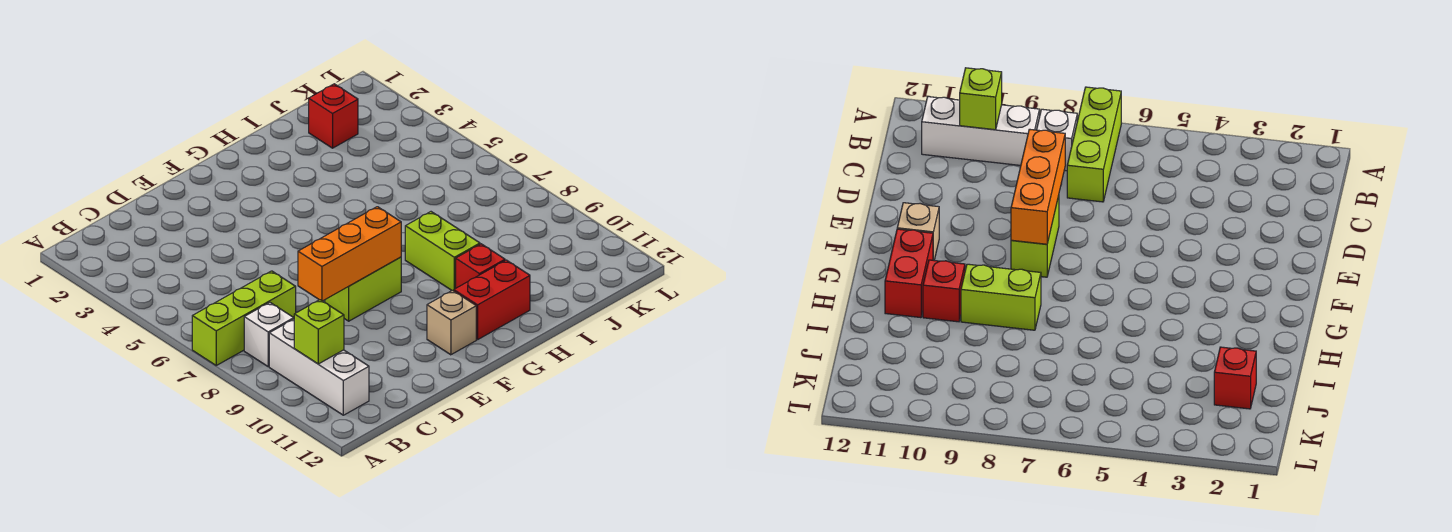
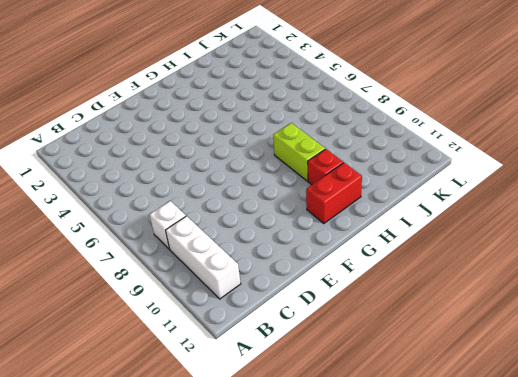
none -> lime 1x3 brick [192,271,296,365]
none -> lime 1x2 brick [325,257,401,321]

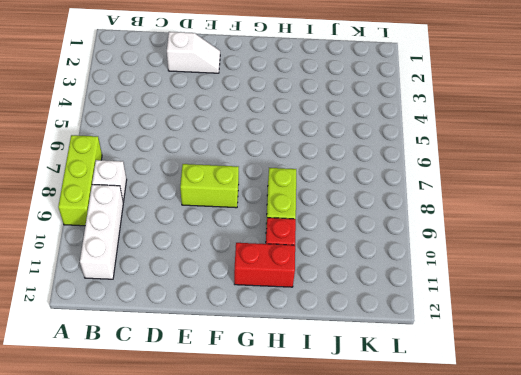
lime 1x3 brick [58,135,102,226] -> lime 1x3 brick turned to [192,271,296,365]
white 1x2 slope [167,32,220,73] -> none
none -> tan 1x1 brick [427,290,476,355]
none -> red 1x1 brick [309,84,358,148]

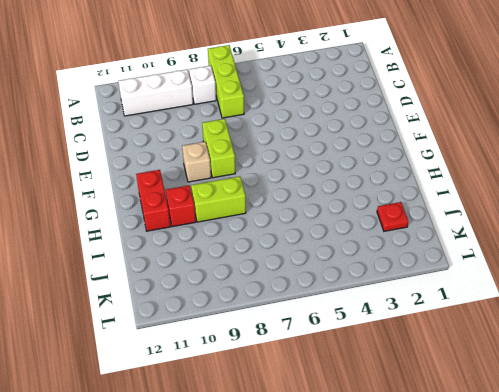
tan 1x1 brick [182,142,211,182] -> tan 1x1 brick moved to [427,290,476,355]
red 1x1 plate [377,202,408,231] -> red 1x1 brick [309,84,358,148]
none -> lime 1x1 brick [294,300,344,364]
none -> orange 1x3 brick [298,207,401,301]

